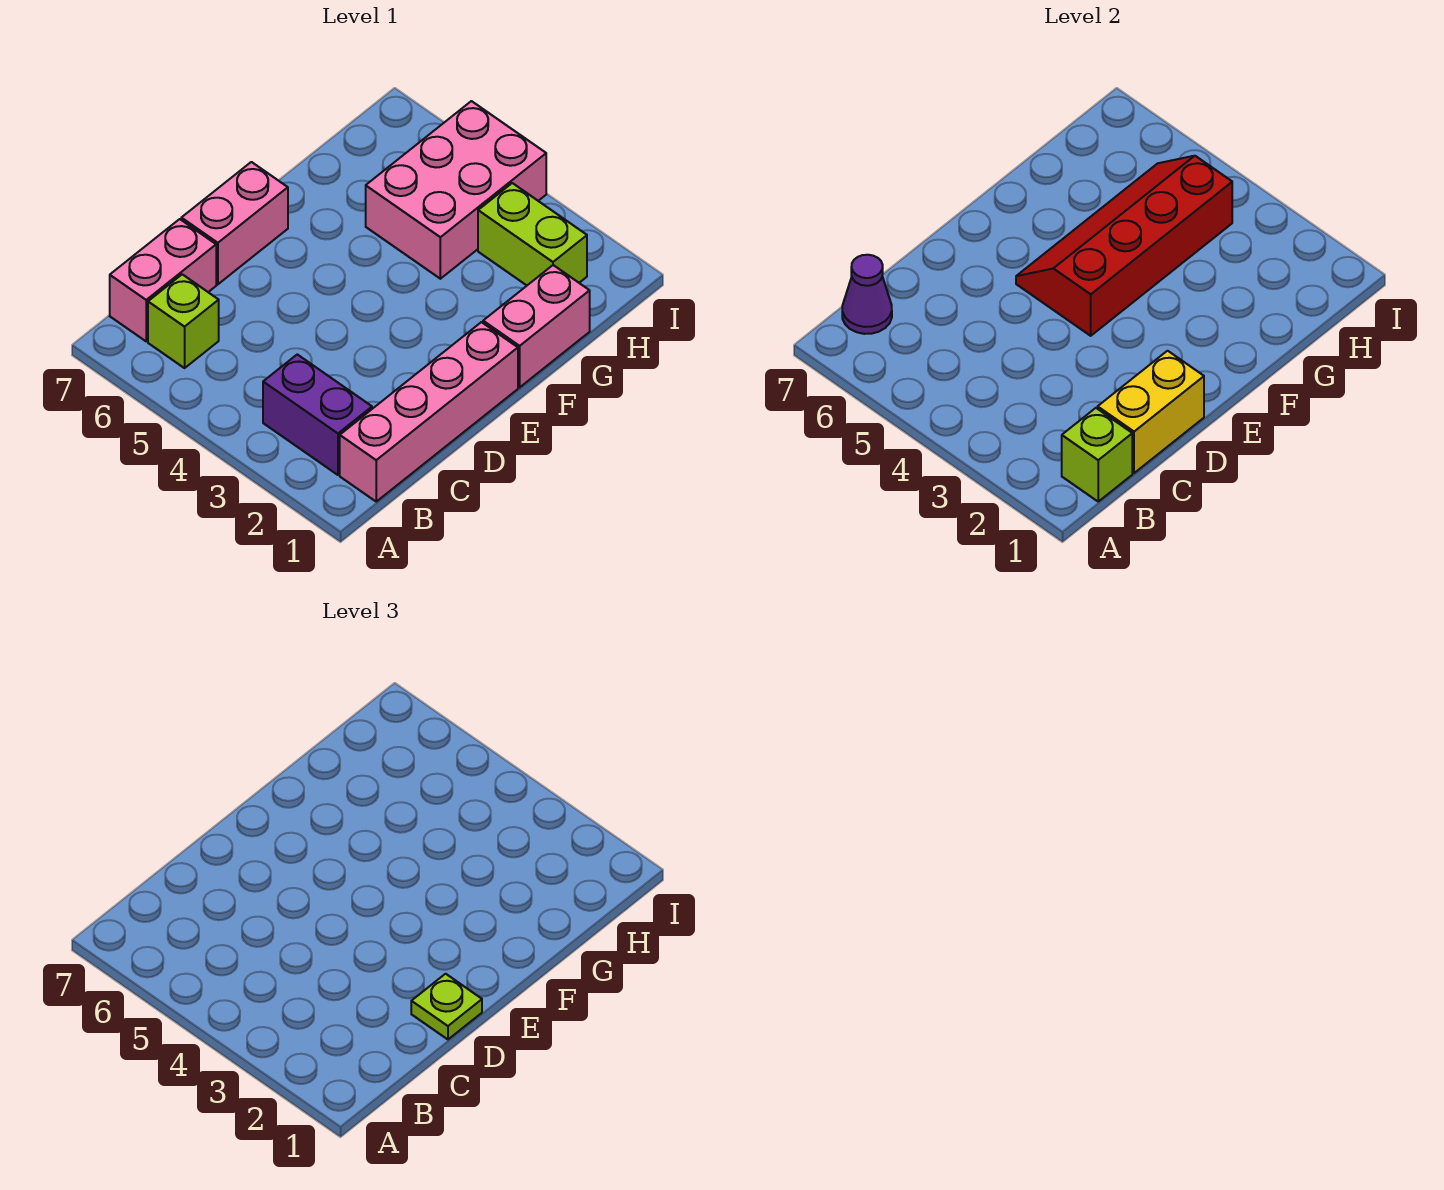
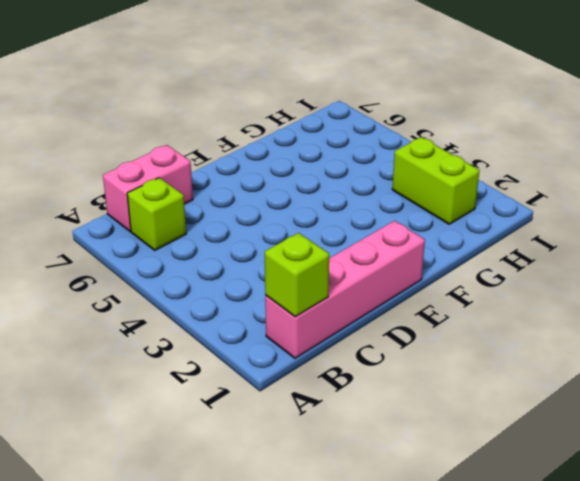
none -> purple 1x2 brick [263,354,372,475]
none -> pink 1x2 brick [181,162,288,284]
none -> pink 1x2 brick [483,265,590,387]

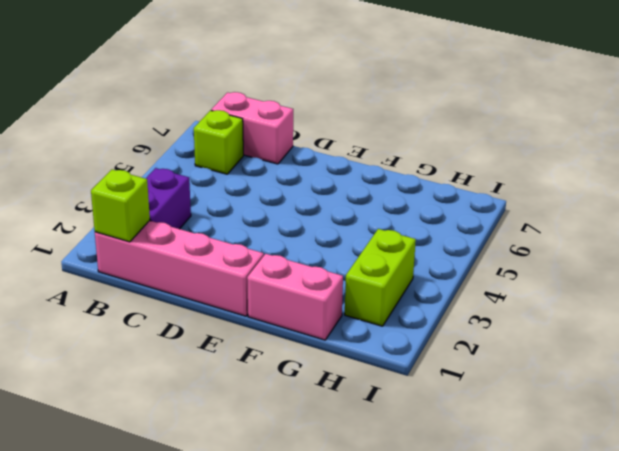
none -> pink 1x2 brick [181,162,288,284]
none -> pink 2x3 brick [366,101,546,279]
none -> purple 1x1 cone [842,255,892,334]

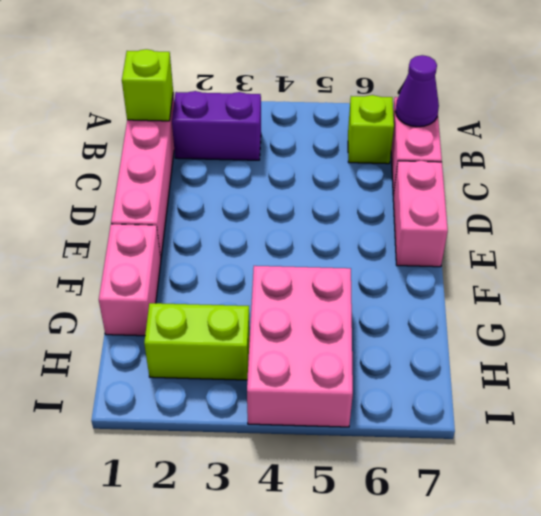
none -> yellow 1x2 brick [1098,351,1204,473]
none -> red 2x4 slope [1016,156,1232,336]
none -> lime 1x1 plate [411,974,482,1039]

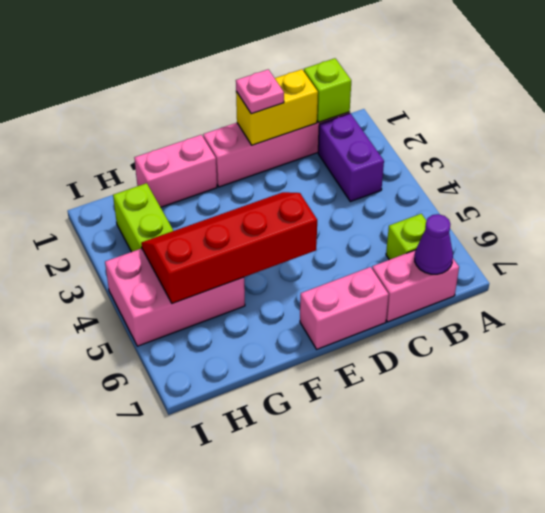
pink 1x1 plate [236,69,284,114] -> lime 1x1 plate [411,974,482,1039]
red 2x4 slope [141,192,317,304] -> red 2x4 slope turned to [1016,156,1232,336]

